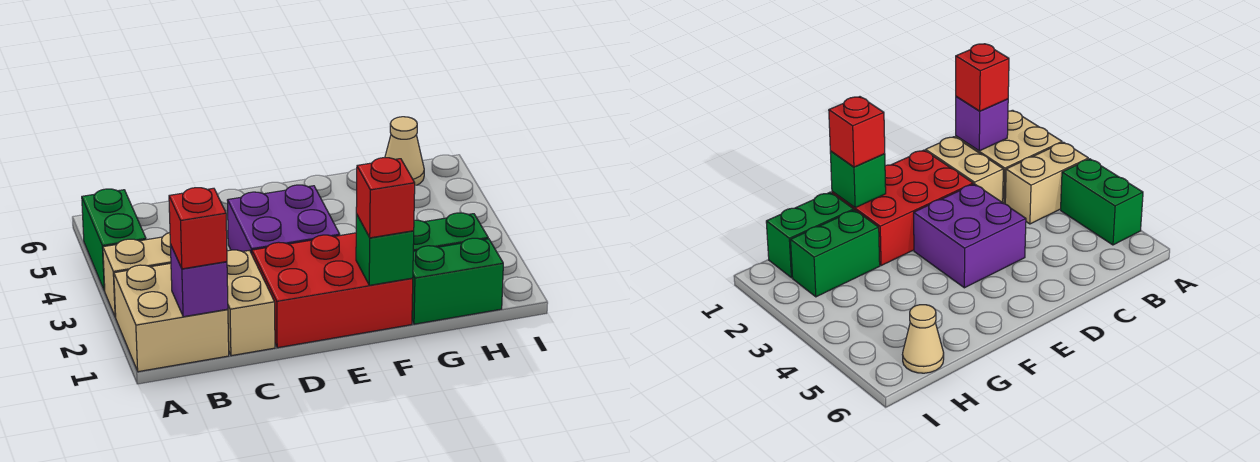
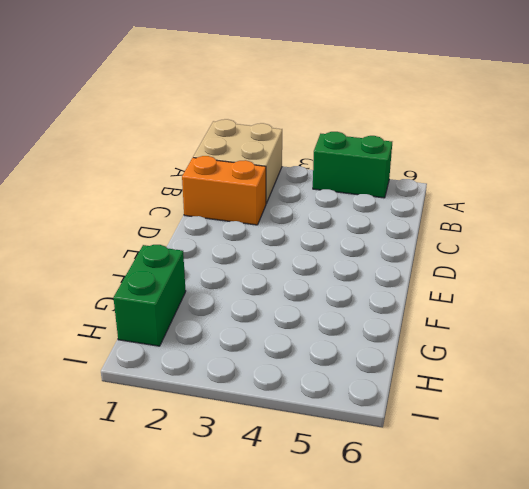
orange 1x2 brick [182,156,266,225] -> tan 1x2 brick [227,250,275,356]
none -> tan 1x2 brick [103,233,171,317]
none -> red 2x3 brick [252,233,413,348]
none -> purple 2x2 brick [227,185,340,254]

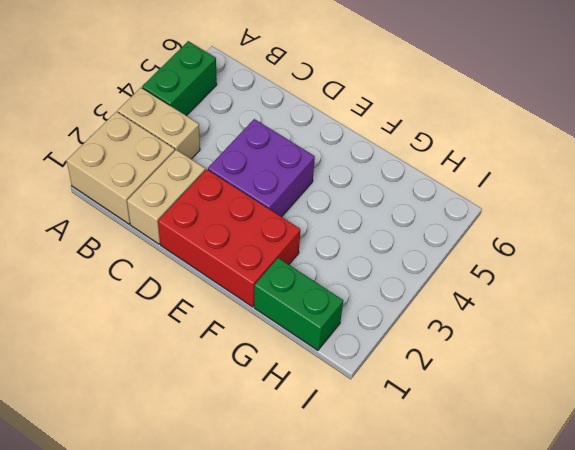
none -> green 1x2 brick [413,213,488,251]
none -> tan 1x1 cone [385,117,424,185]
none -> purple 1x1 brick [170,244,228,317]

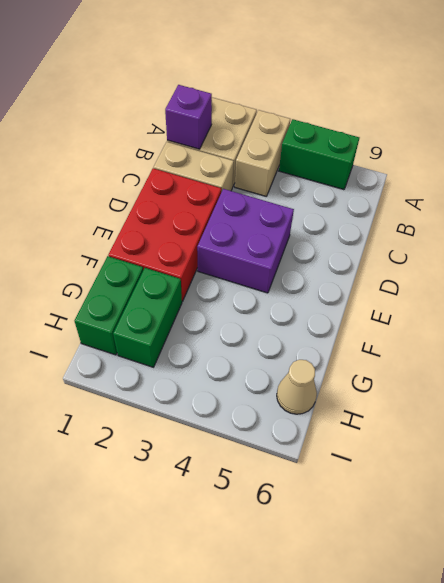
none -> green 1x1 brick [356,214,414,285]
none -> red 1x1 brick [169,188,227,269]
none -> red 1x1 brick [356,158,415,238]

